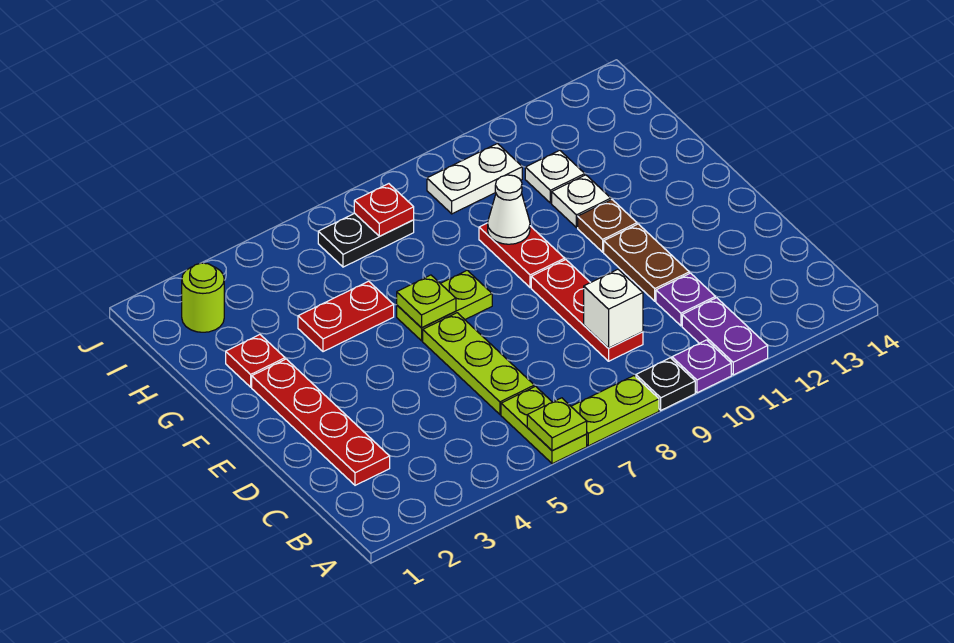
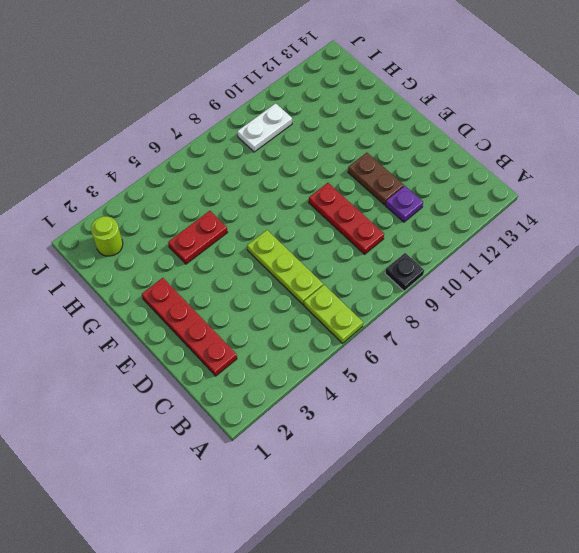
none -> lime 1x2 plate [571,376,659,446]
none -> purple 1x1 plate [672,340,731,393]
none -> purple 1x2 plate [682,298,768,375]

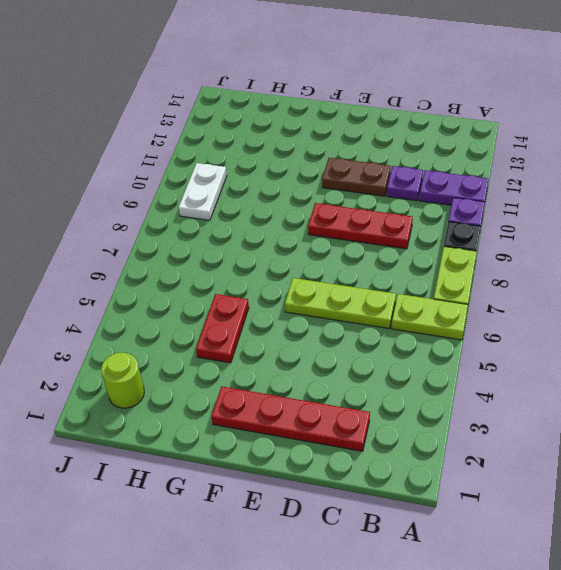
none -> lime 1x2 plate [397,270,492,341]
none -> red 1x2 plate [479,223,565,288]
none -> brown 1x1 plate [578,200,637,252]

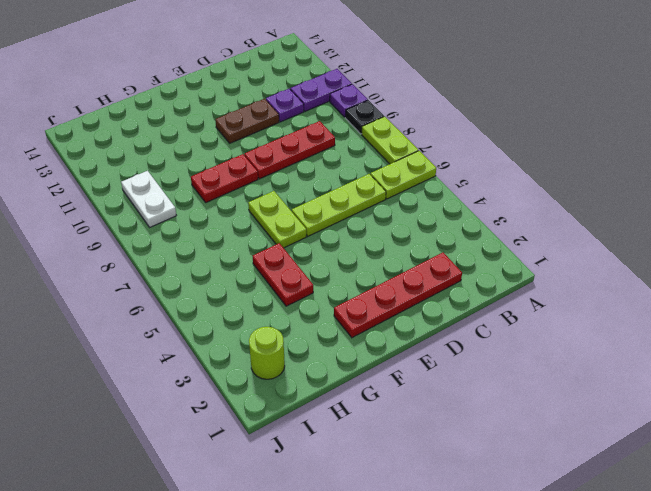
none -> brown 1x1 plate [578,200,637,252]
none -> red 1x1 plate [226,335,285,387]
none -> white 1x1 plate [552,175,611,228]

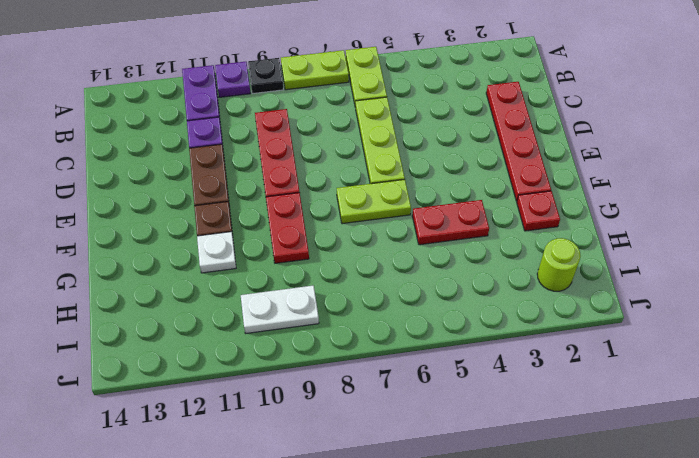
none -> white 1x1 plate [525,150,585,203]
none -> black 1x2 plate [318,213,414,267]
none -> lime 1x1 plate [527,398,587,451]

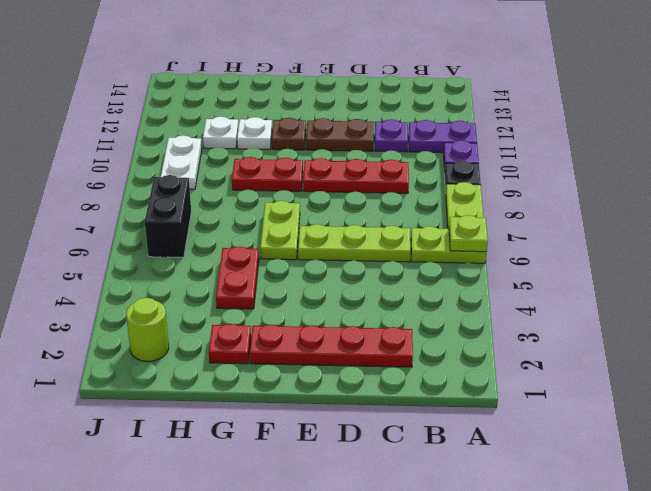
black 1x2 brick [145,175,191,257] -> black 1x2 plate [318,213,414,267]
none -> white 1x1 brick [584,269,643,348]
none -> lime 1x1 plate [397,275,456,328]
none -> white 1x1 cone [488,175,530,244]

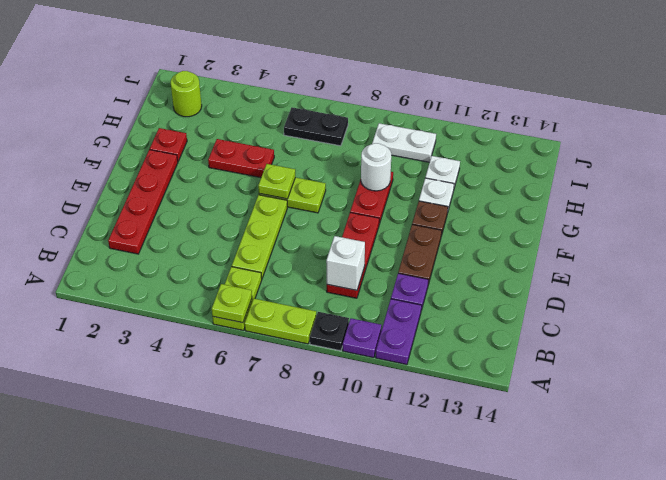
white 1x1 round brick [361,143,391,191] -> white 1x1 cone [488,175,530,244]
none -> red 1x1 plate [354,184,414,236]

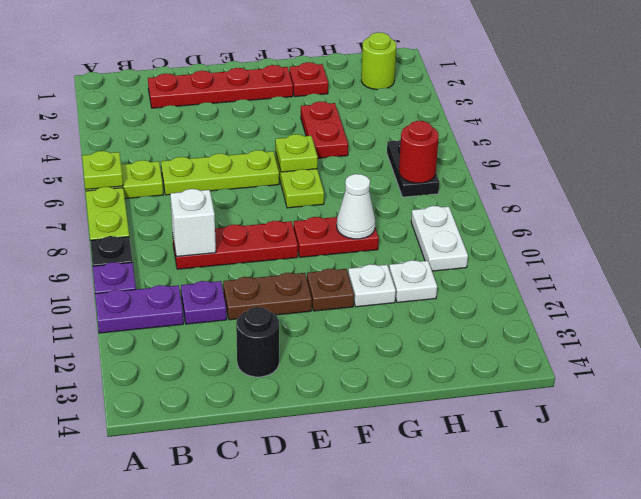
black 1x1 round brick [236,307,279,377] -> none
red 1x1 round brick [399,121,439,183] -> red 1x1 plate [354,184,414,236]

